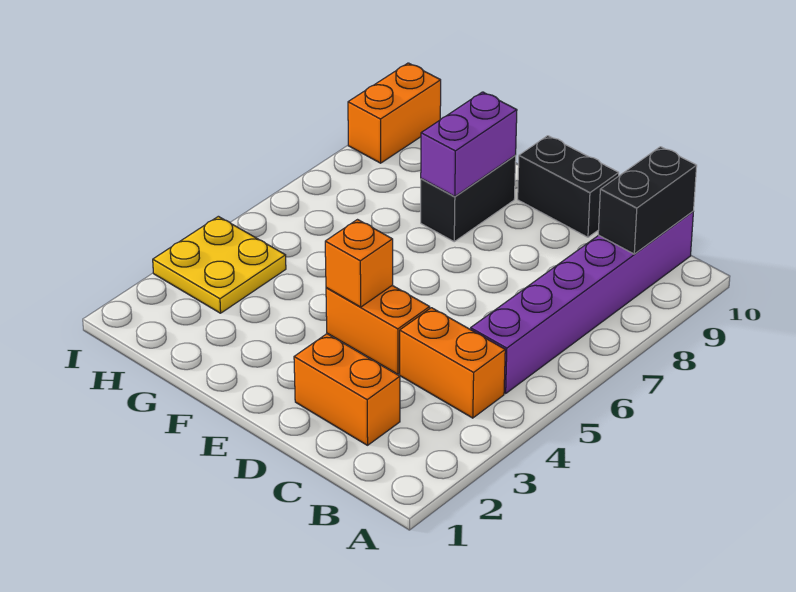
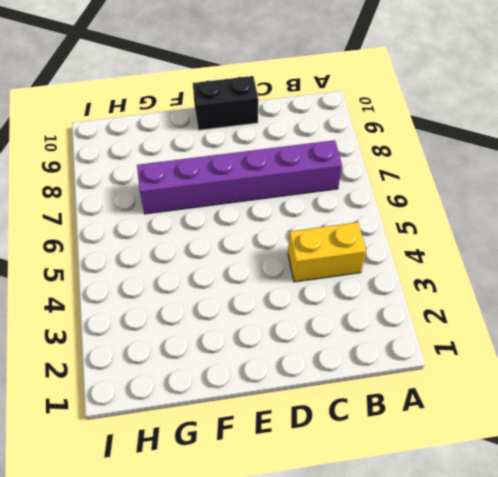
yellow 1x2 brick [288,222,366,282] -> orange 1x2 brick [400,308,505,418]
purple 1x6 brick [137,140,342,214] -> purple 1x6 brick turned to [471,212,693,393]
none -> orange 1x2 brick [294,334,400,445]
none -> orange 1x2 brick [326,286,430,374]

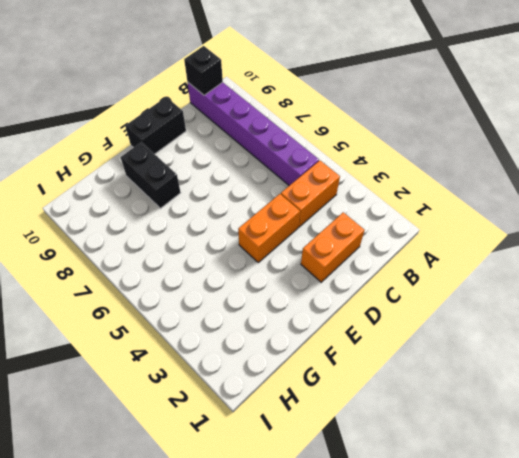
black 1x1 brick [184,46,223,95] -> black 1x2 brick [598,147,697,254]
none -> yellow 2x2 plate [153,216,286,313]
none -> orange 1x2 brick [348,63,441,163]

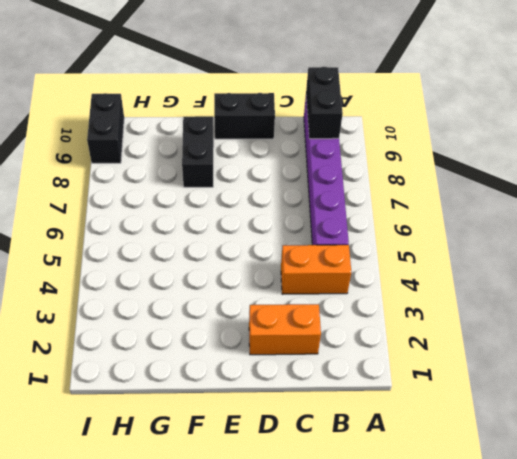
black 1x2 brick [87,93,124,163] -> orange 1x2 brick [348,63,441,163]
none -> orange 1x2 brick [326,286,430,374]
none -> yellow 2x2 plate [153,216,286,313]

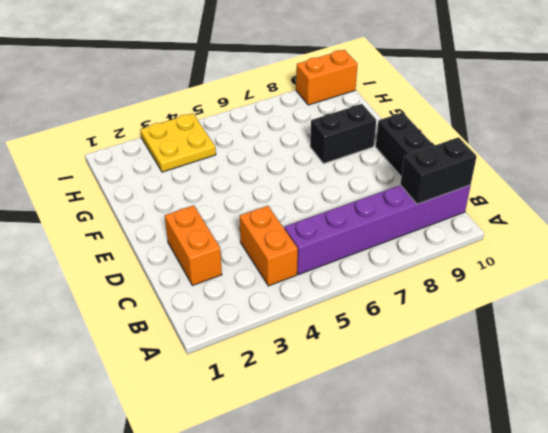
none -> orange 1x2 brick [326,286,430,374]
none -> orange 1x1 brick [325,220,393,307]

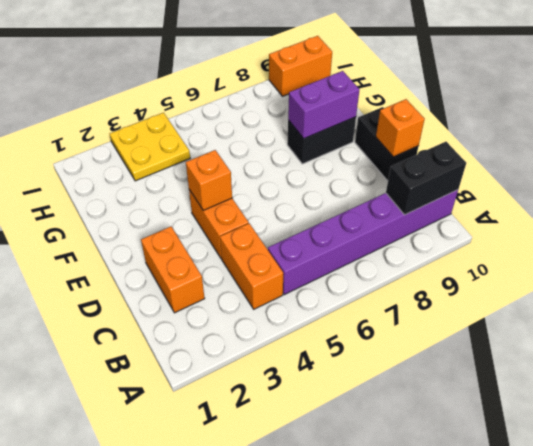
orange 1x1 brick [376,99,425,157] -> none

